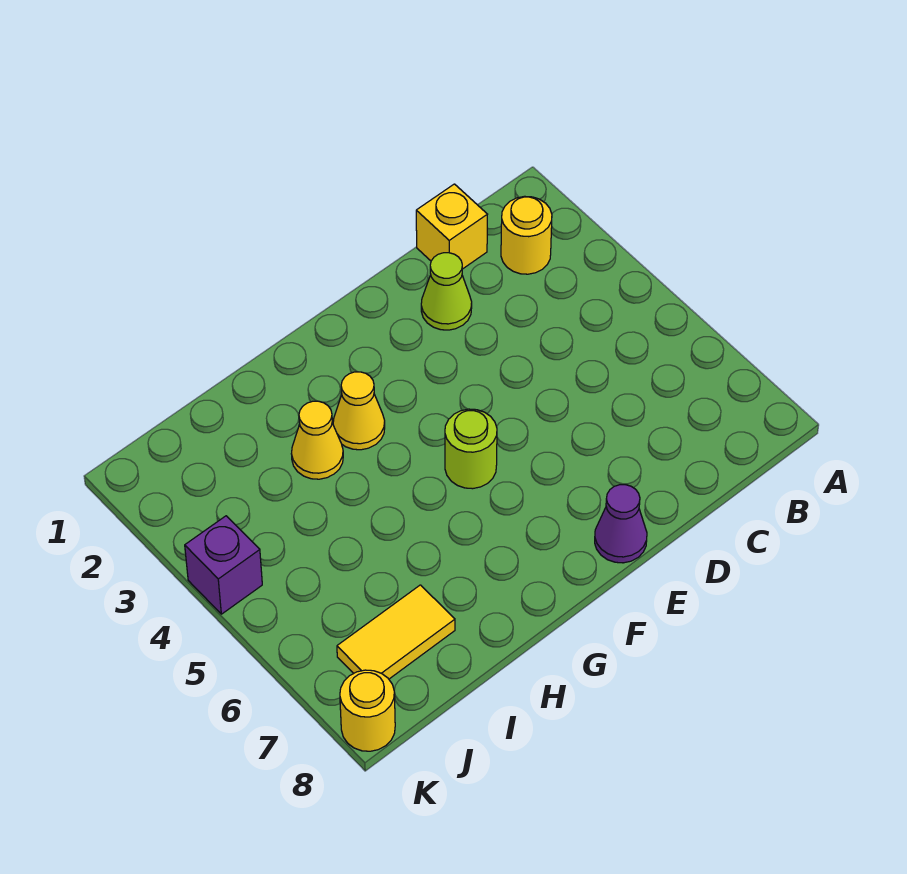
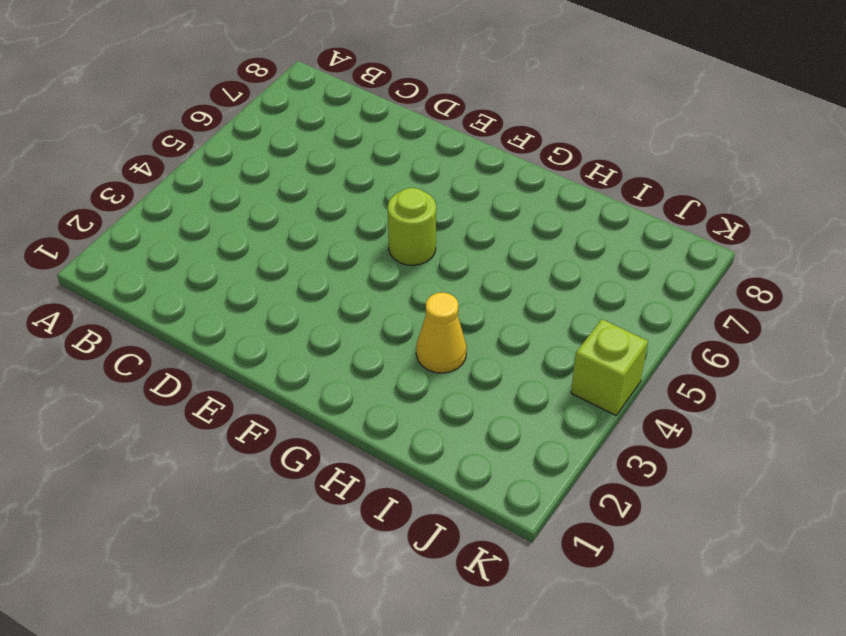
lime 1x1 brick [571,319,648,415] -> purple 1x1 brick [185,516,262,614]
none -> yellow 1x1 round brick [501,196,552,274]
none -> yellow 1x1 brick [416,184,488,269]

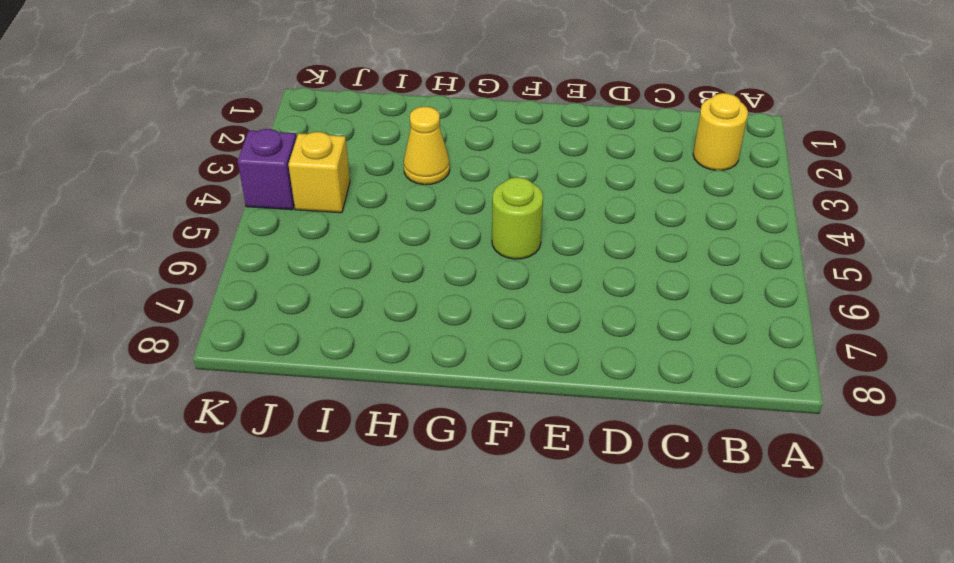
yellow 1x1 brick [288,132,350,213] -> yellow 1x1 brick moved to [416,184,488,269]
none -> lime 1x1 cone [421,253,472,330]
none -> purple 1x1 cone [595,485,647,563]

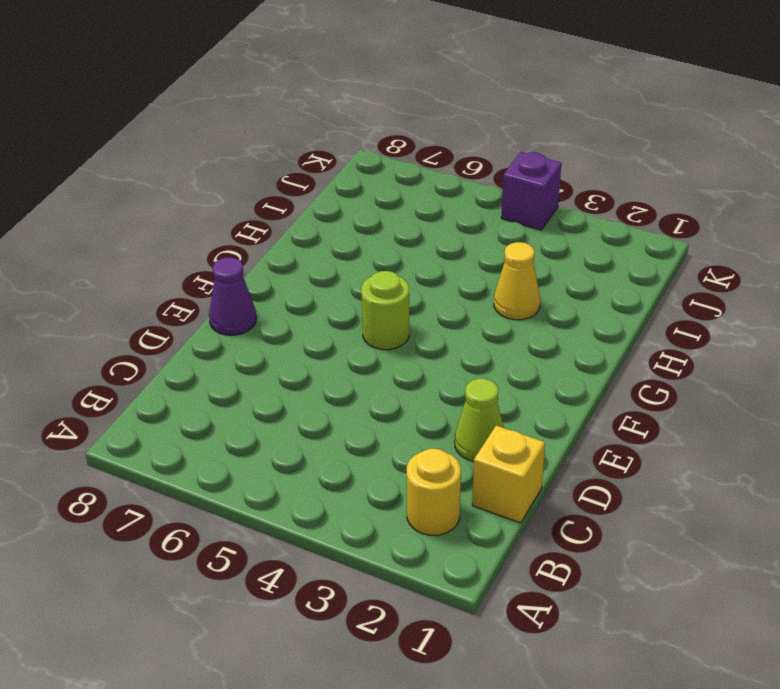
none -> yellow 1x1 cone [333,372,385,450]
none -> yellow 1x2 tile [337,585,455,679]

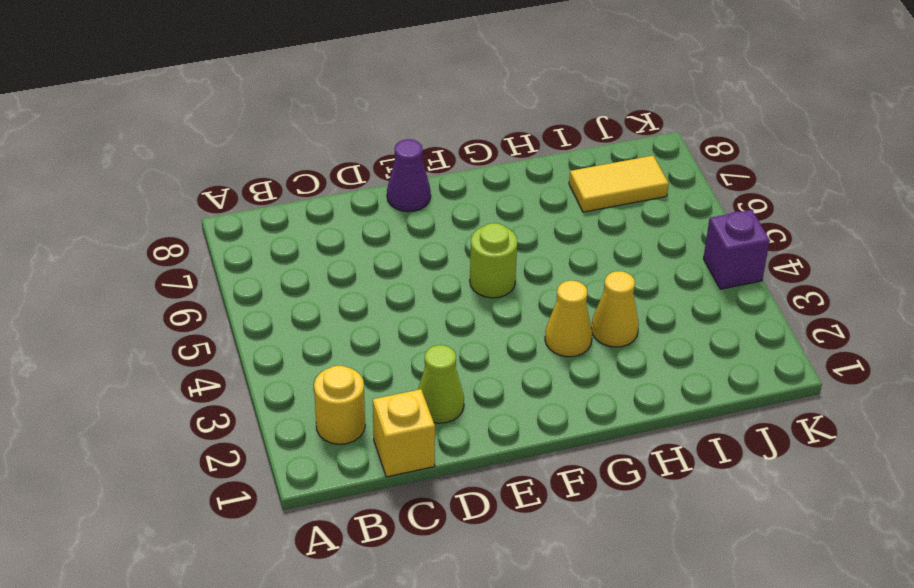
none -> yellow 1x1 round brick [340,670,395,751]

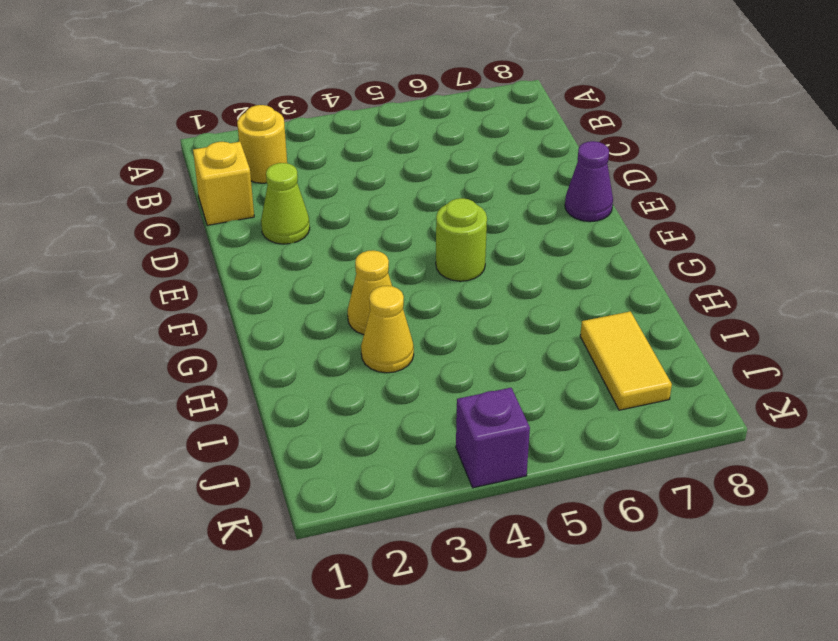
none -> yellow 1x1 round brick [340,670,395,751]

